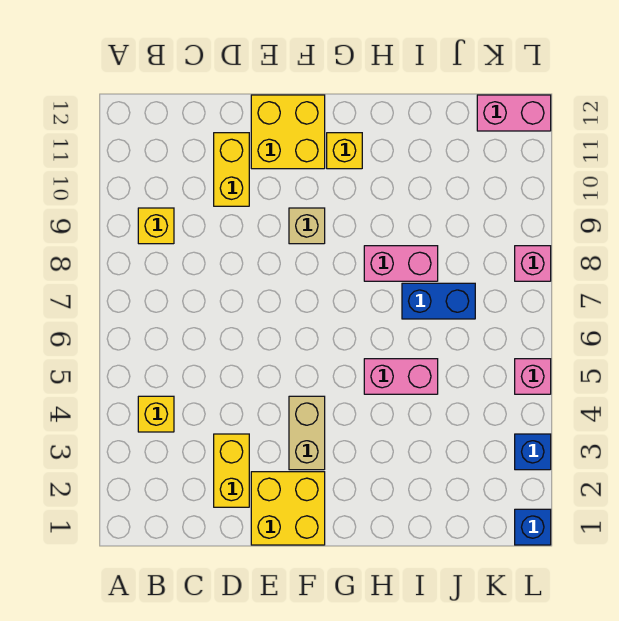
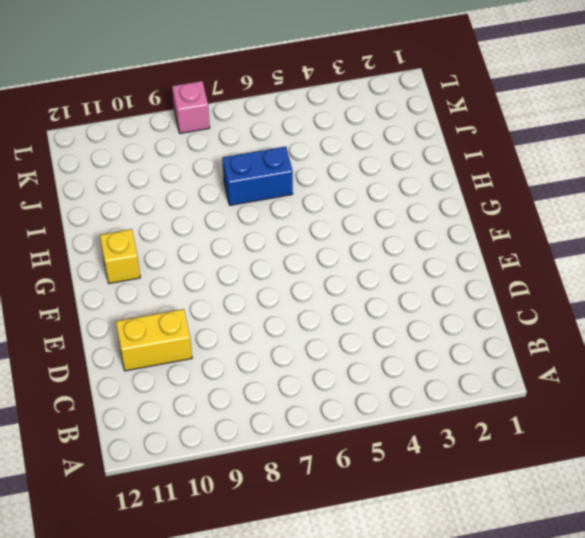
blue 1x2 brick [222,146,293,205] -> blue 1x2 brick turned to [402,283,475,319]
none -> yellow 1x1 brick [138,396,174,432]
none -> yellow 1x1 brick [138,208,174,244]
none -> yellow 1x2 brick [214,434,249,507]

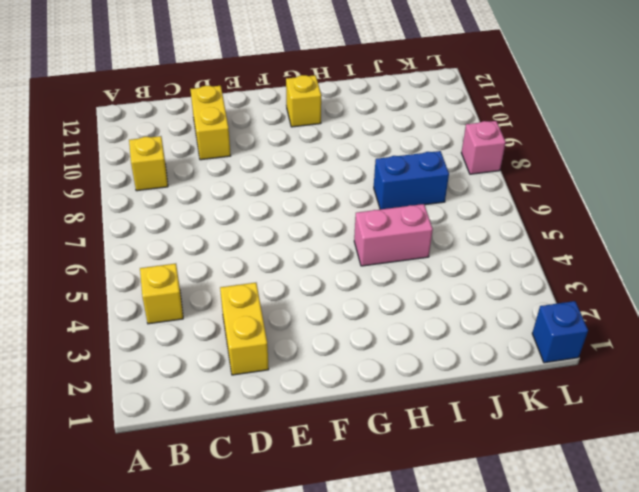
none -> yellow 2x2 brick [251,472,325,545]
none -> yellow 2x2 brick [251,95,325,169]
none -> tan 1x2 brick [289,396,325,470]

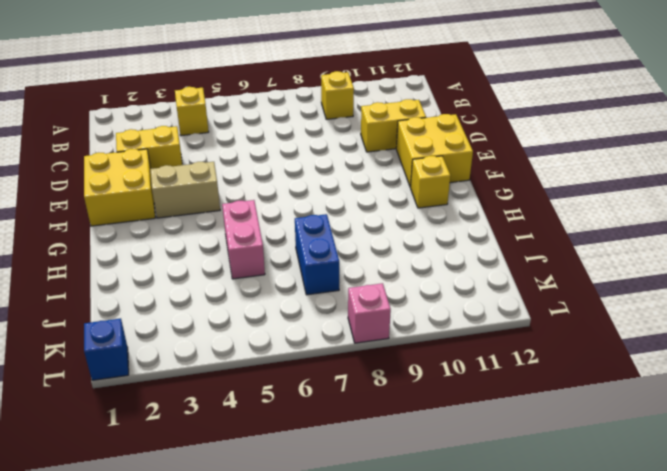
none -> tan 1x1 brick [289,208,325,244]
none -> pink 1x2 brick [364,246,438,281]
none -> pink 1x2 brick [477,95,551,131]

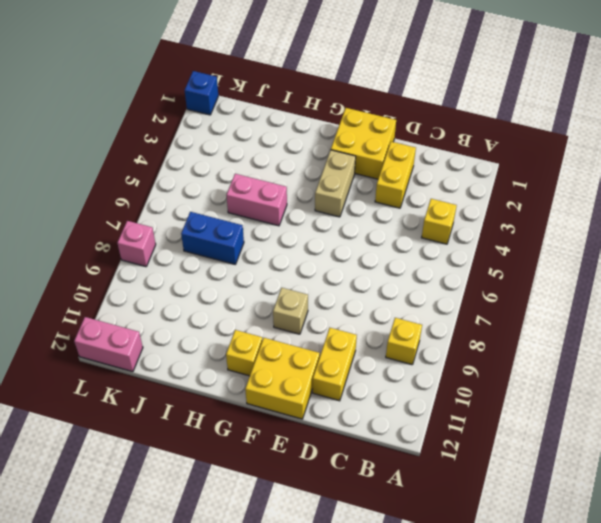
none -> pink 1x2 brick [364,246,438,281]
none -> blue 1x1 brick [515,434,551,470]
none -> pink 1x1 brick [515,359,551,394]

